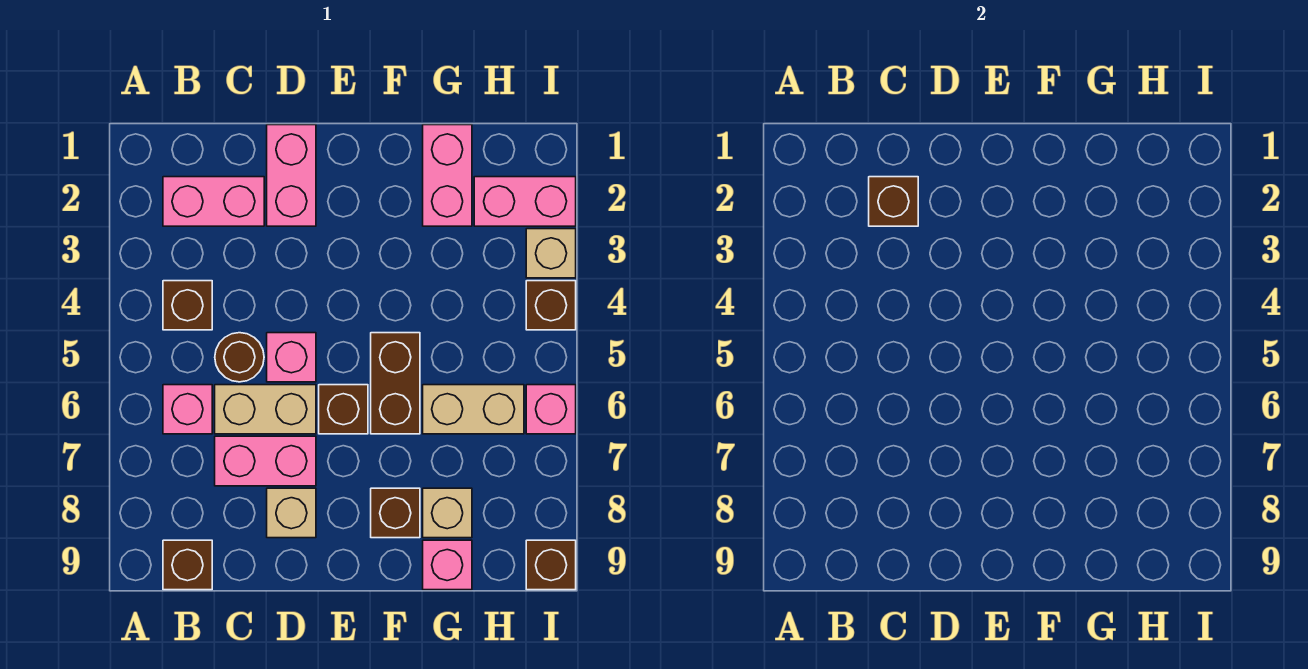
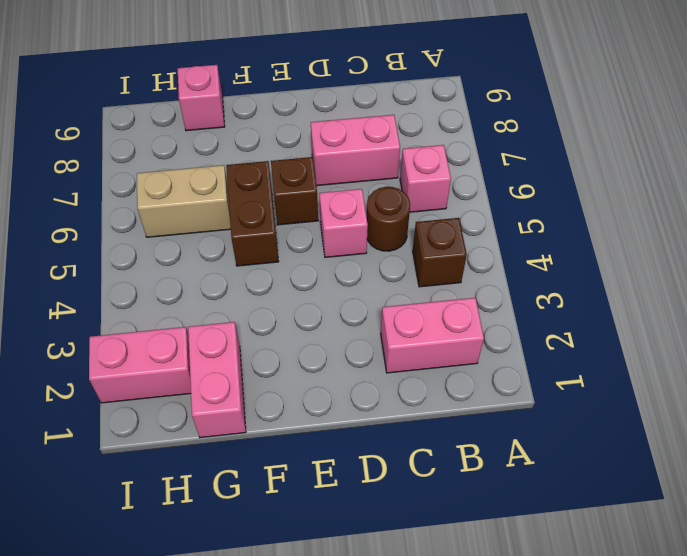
none -> brown 1x1 brick [163,540,212,590]
none -> tan 1x2 brick [215,385,316,434]
none -> pink 1x2 brick [267,125,316,226]

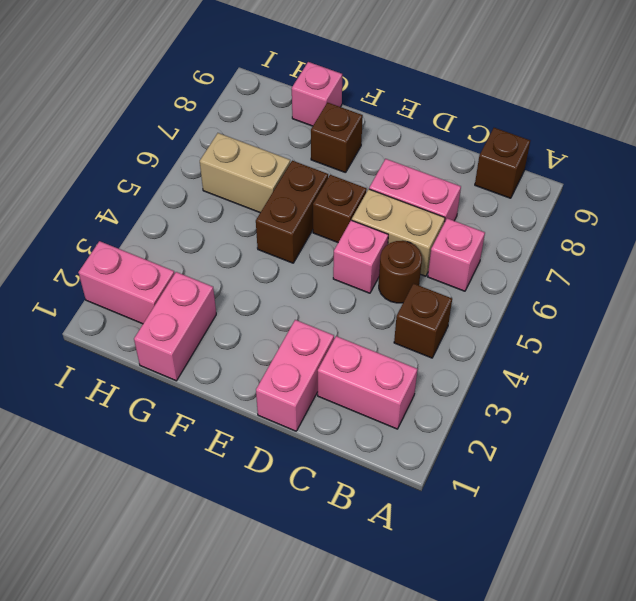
none -> tan 1x1 brick [267,488,316,538]
none -> tan 1x1 brick [423,488,472,538]
none -> tan 1x1 brick [526,229,576,278]

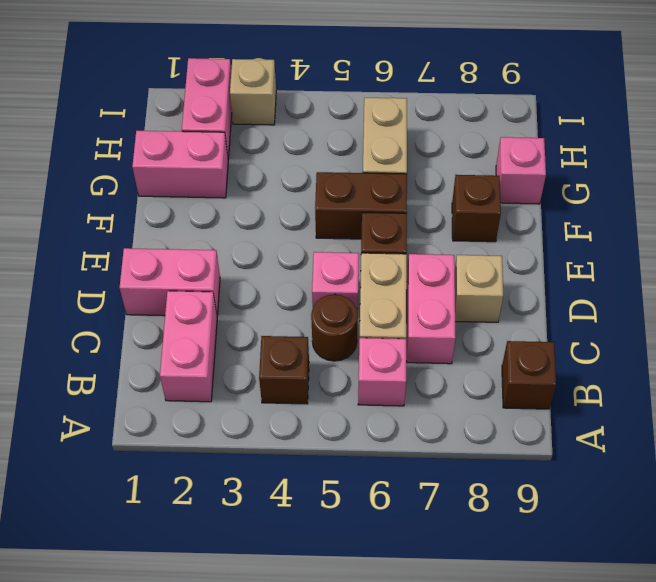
none -> tan 1x1 brick [423,488,472,538]
none -> brown 1x1 brick [526,281,576,330]
none -> pink 1x1 brick [526,385,576,434]

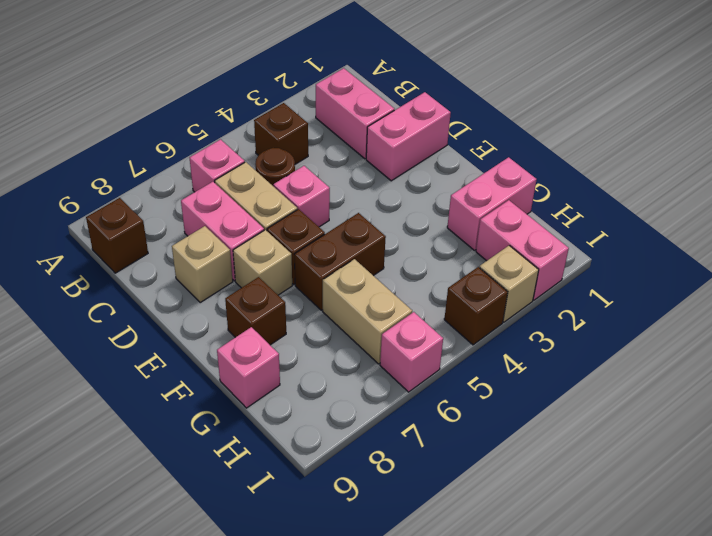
tan 1x1 brick [233,230,292,295] -> tan 1x1 brick moved to [423,488,472,538]
none -> brown 1x1 brick [526,540,576,590]
none -> brown 1x1 brick [869,177,918,226]

